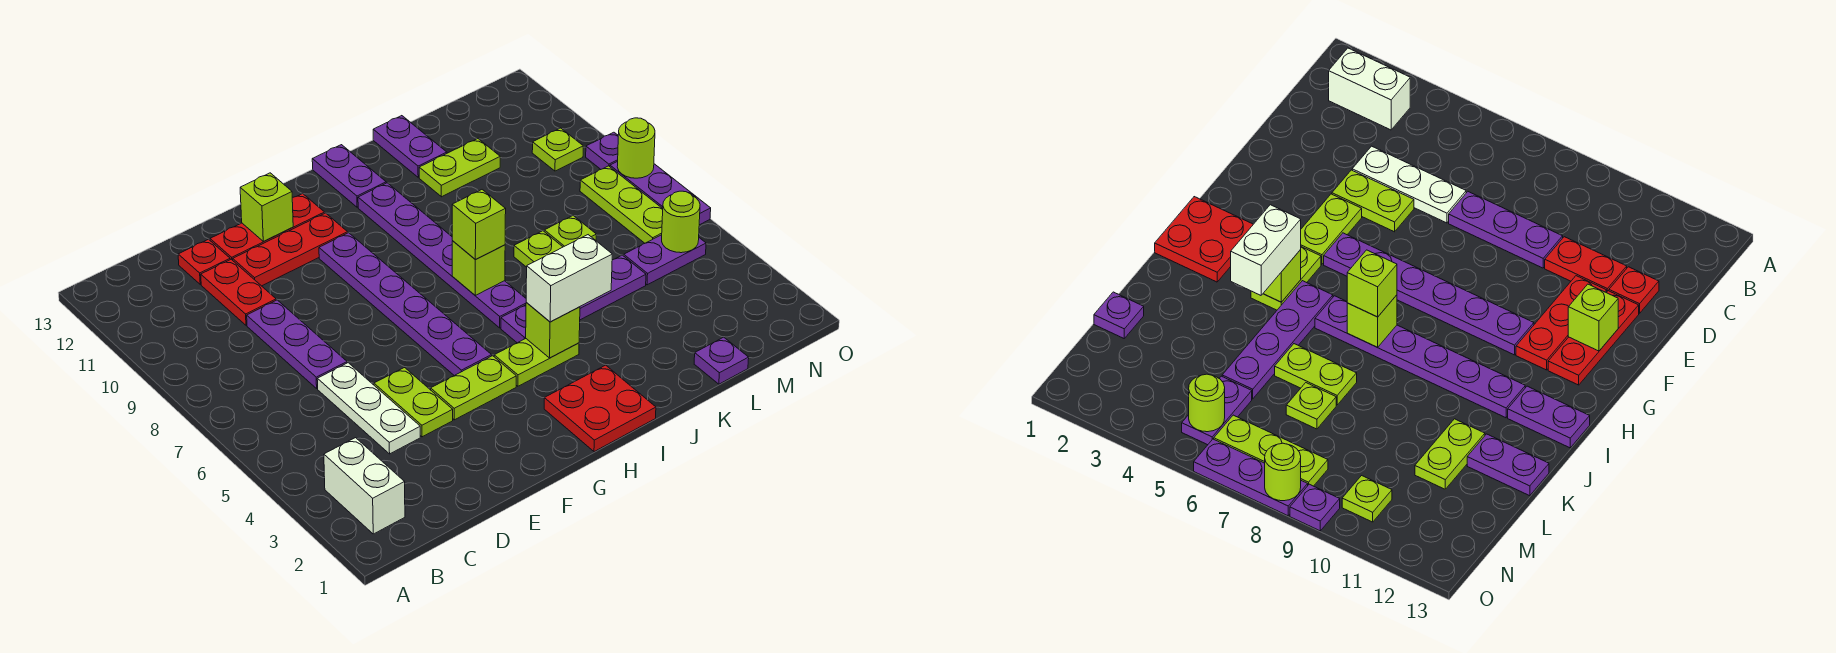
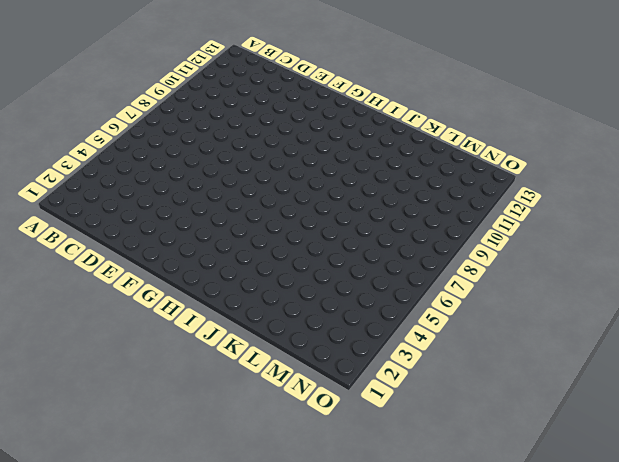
none -> white 1x2 brick [324,438,405,534]
none -> white 1x3 plate [317,363,420,454]
none -> purple 1x3 plate [247,300,347,388]
none -> red 1x2 plate [201,259,276,325]

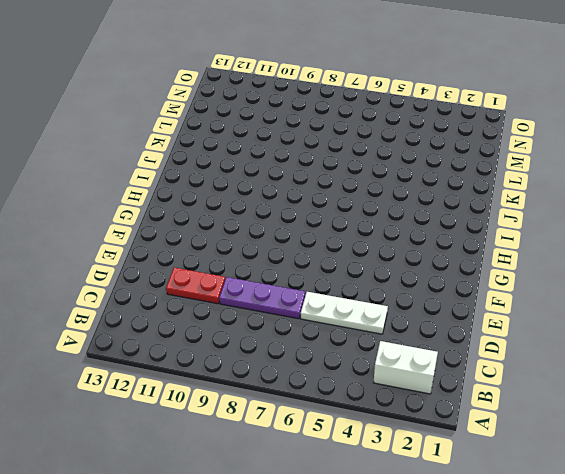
none -> red 1x1 plate [178,239,230,284]
none -> lime 1x2 plate [374,368,453,437]
none -> red 1x3 plate [233,213,348,286]
none -> red 1x3 plate [210,194,325,260]

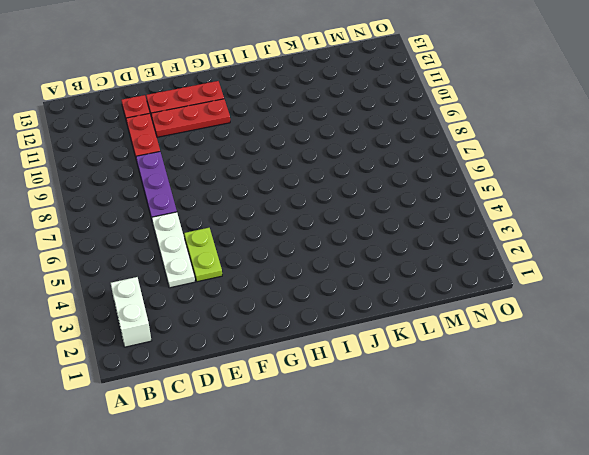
none -> lime 1x2 plate [431,356,516,420]
none -> purple 1x6 plate [319,233,492,376]
none -> red 2x2 plate [544,365,656,452]
none -> lime 1x2 plate [494,339,579,386]

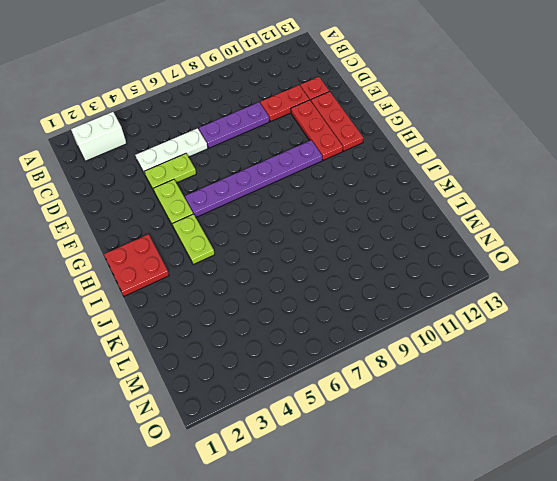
none -> purple 1x4 plate [501,255,646,343]
none -> purple 1x6 plate [358,183,526,328]
none -> purple 1x2 plate [312,145,386,207]
none -> lime 1x2 plate [514,231,562,267]

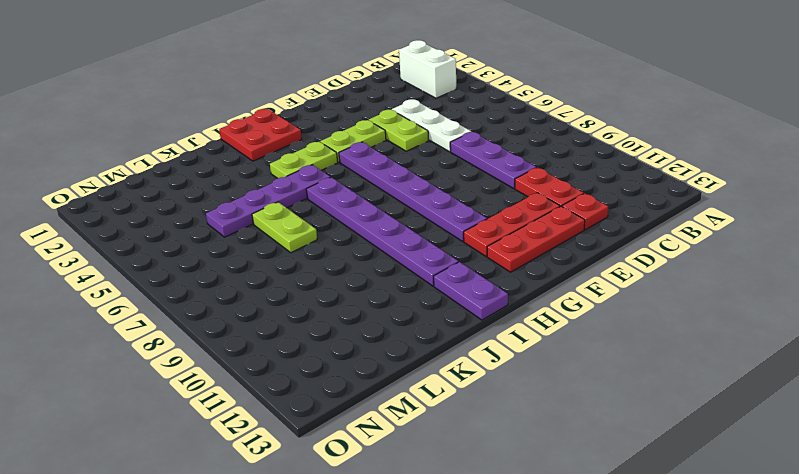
none -> lime 1x2 plate [419,139,500,197]
none -> purple 1x2 plate [373,116,447,177]
none -> purple 1x1 plate [694,337,749,384]
none -> lime 1x1 plate [544,216,596,247]

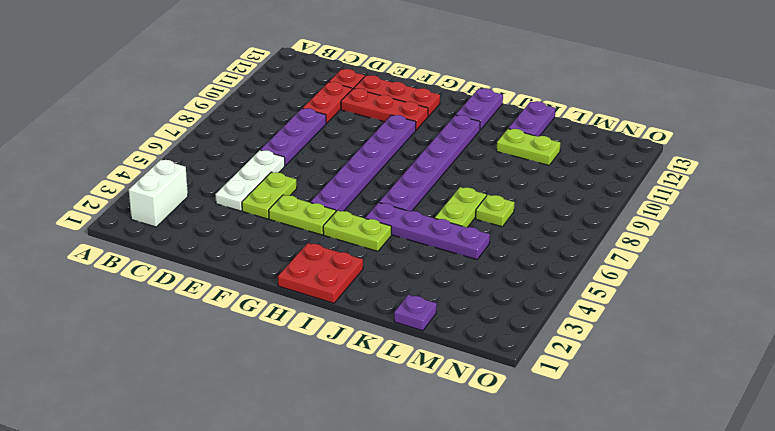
none -> purple 1x2 plate [624,235,706,285]
none -> lime 1x3 plate [580,166,663,243]
none -> lime 1x1 plate [532,128,583,171]
none -> purple 1x3 plate [610,161,711,225]

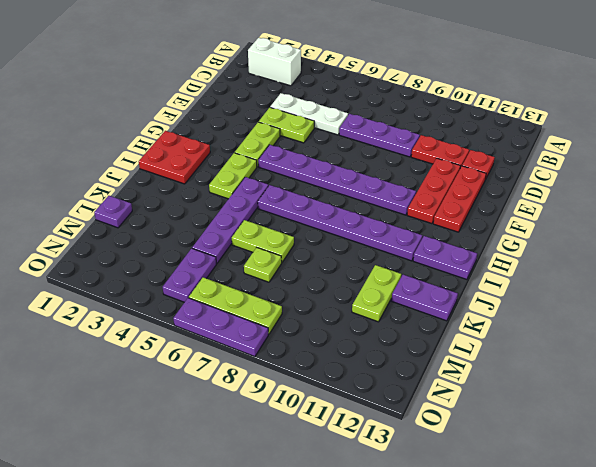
none -> lime 1x1 plate [532,128,583,171]
none -> purple 1x1 plate [586,132,618,169]
none -> lime 1x1 brick [240,173,293,241]
none -> lime 1x1 brick [526,303,580,358]

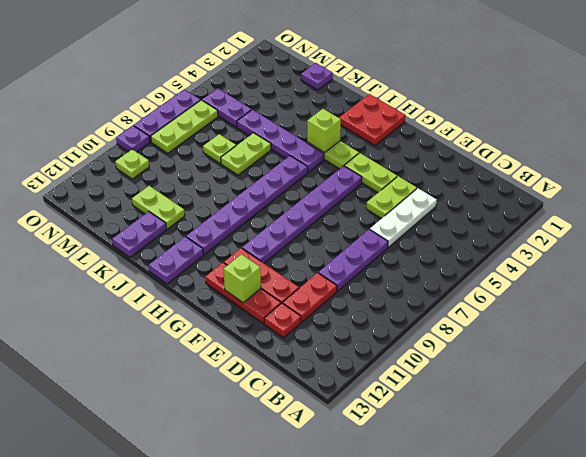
none -> white 1x2 brick [324,438,405,534]
none -> lime 1x1 brick [452,241,505,295]
none -> lime 1x1 round brick [662,191,700,253]
none -> lime 1x1 round brick [617,118,655,178]

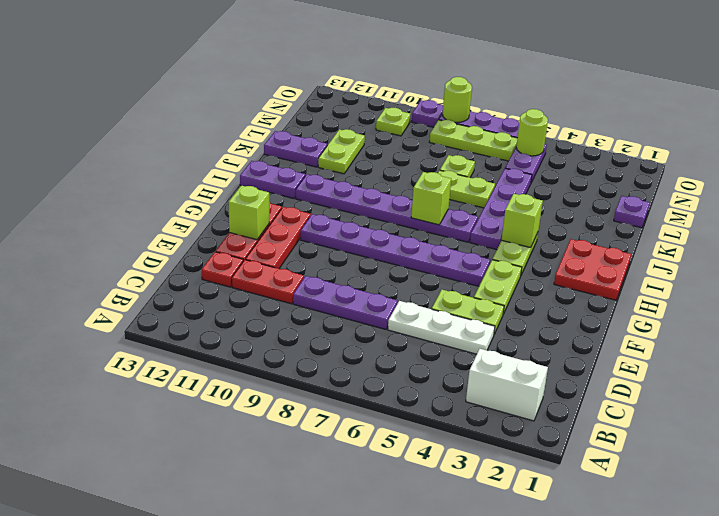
none -> white 1x2 brick [526,235,612,322]
none -> lime 1x1 brick [452,190,506,260]

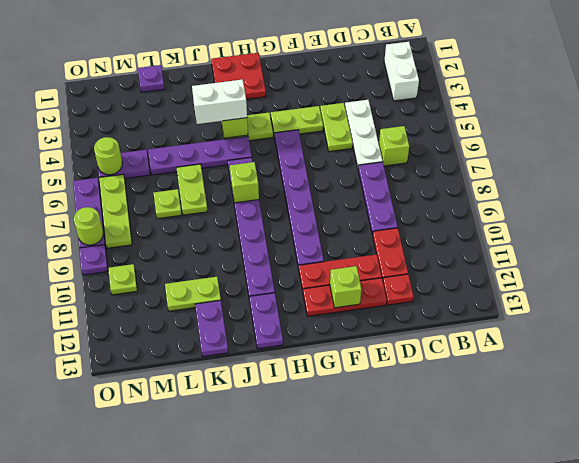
lime 1x1 brick [379,126,409,166] -> lime 1x1 brick moved to [452,190,506,260]

